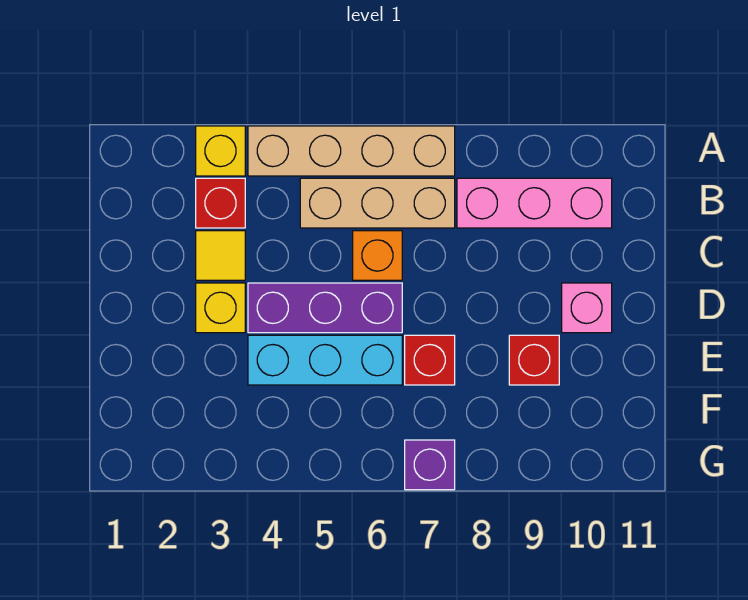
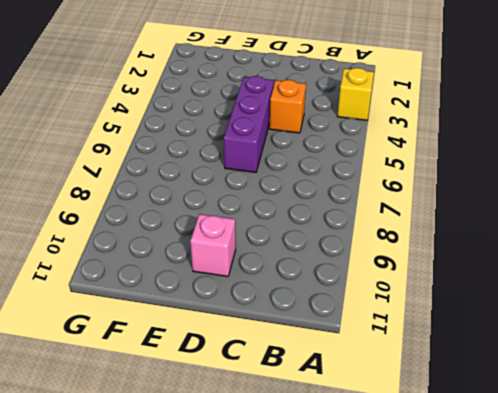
orange 1x1 brick [270,80,306,133] -> orange 1x1 brick moved to [353,231,402,280]
none -> tan 1x4 brick [248,126,455,176]
none -> red 1x1 brick [196,178,245,228]
none -> tan 1x3 brick [300,178,455,228]

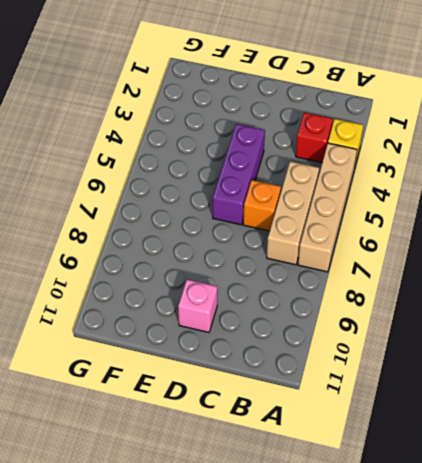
none -> pink 1x3 brick [457,178,612,228]
none -> yellow 1x1 tile [196,231,245,280]
none -> yellow 1x1 brick [196,283,245,333]

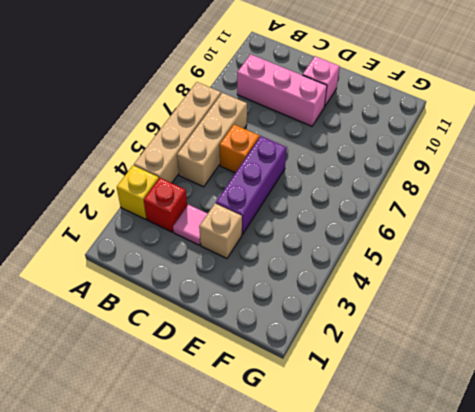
pink 1x3 brick [237,54,327,126] -> pink 1x3 brick turned to [457,178,612,228]
pink 1x1 tile [173,205,208,245] -> yellow 1x1 tile [196,231,245,280]
tan 1x1 brick [199,203,242,258] -> yellow 1x1 brick [196,283,245,333]
none -> cyan 1x3 brick [248,335,402,385]
none -> red 1x1 brick [405,335,455,385]
none -> red 1x1 brick [509,335,559,385]

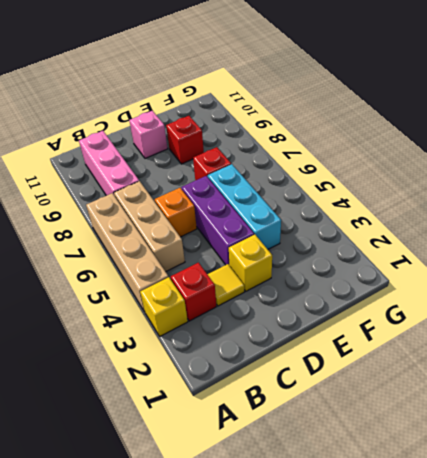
none -> purple 1x1 brick [405,440,455,490]

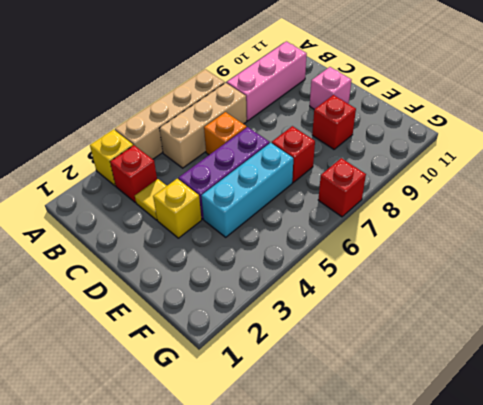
red 1x1 brick [318,158,366,217] -> purple 1x1 brick [405,440,455,490]

